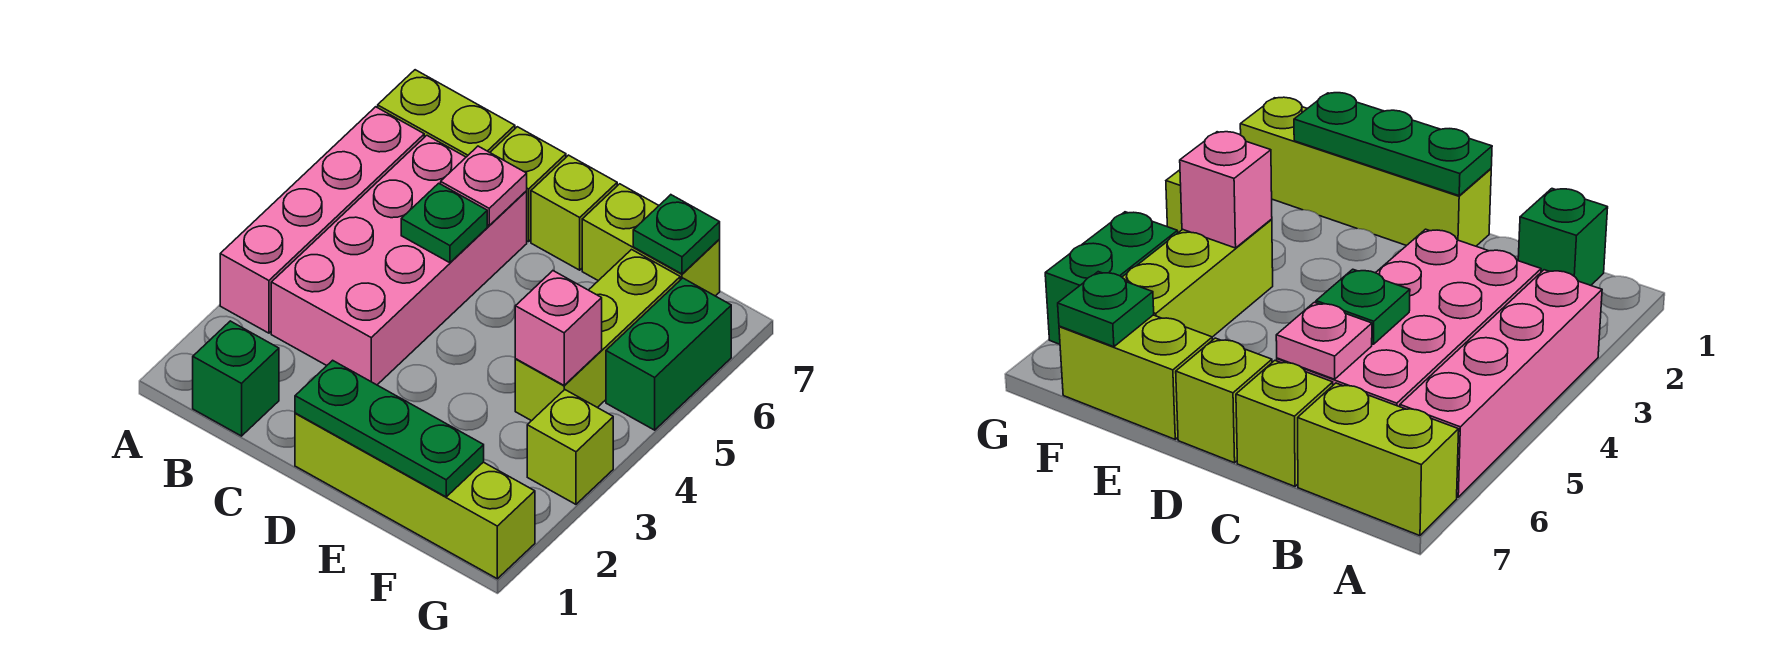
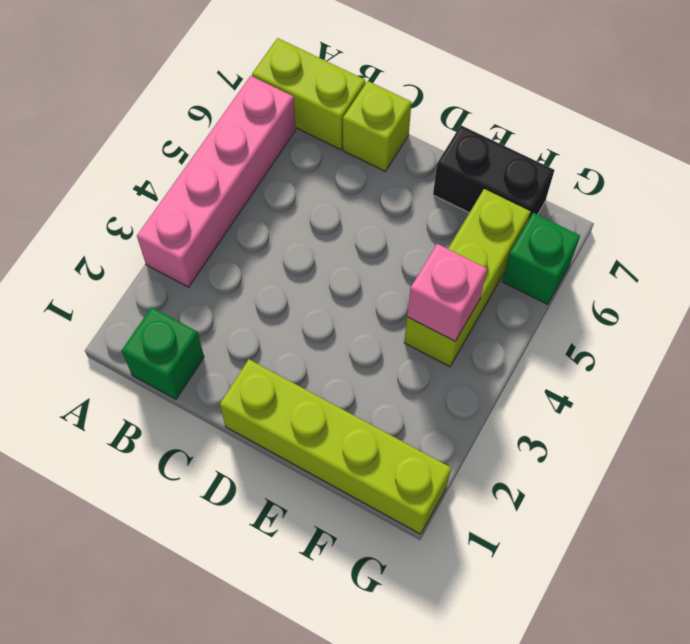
black 1x2 brick [433,125,554,220] -> lime 1x2 brick [582,184,720,296]
green 1x1 brick [502,213,580,304] -> green 1x2 brick [606,278,731,430]
none -> pink 2x4 brick [271,136,527,385]
none -> lime 1x1 brick [531,155,617,270]
none -> lime 1x1 brick [527,390,613,504]

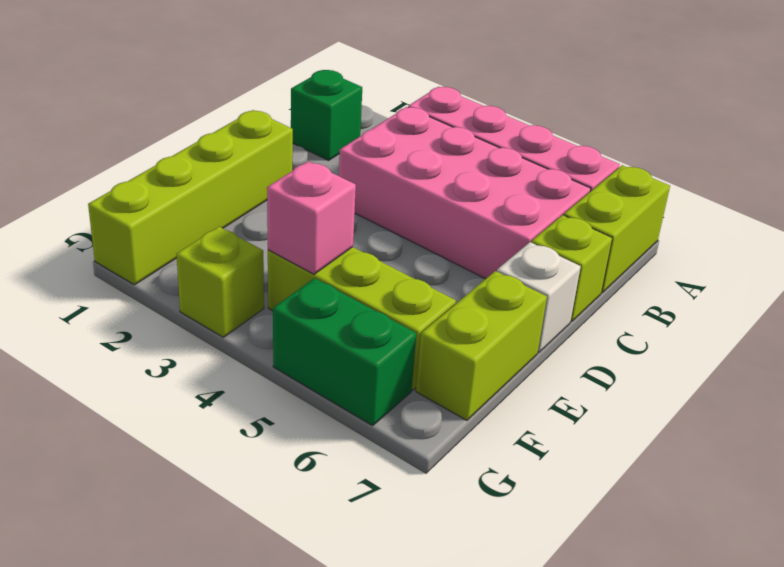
white 1x1 brick [497,242,581,352] -> lime 1x1 brick [531,155,617,270]
none -> green 1x1 plate [401,183,487,263]
none -> pink 1x1 plate [441,146,527,226]
none -> green 1x3 plate [295,360,484,497]

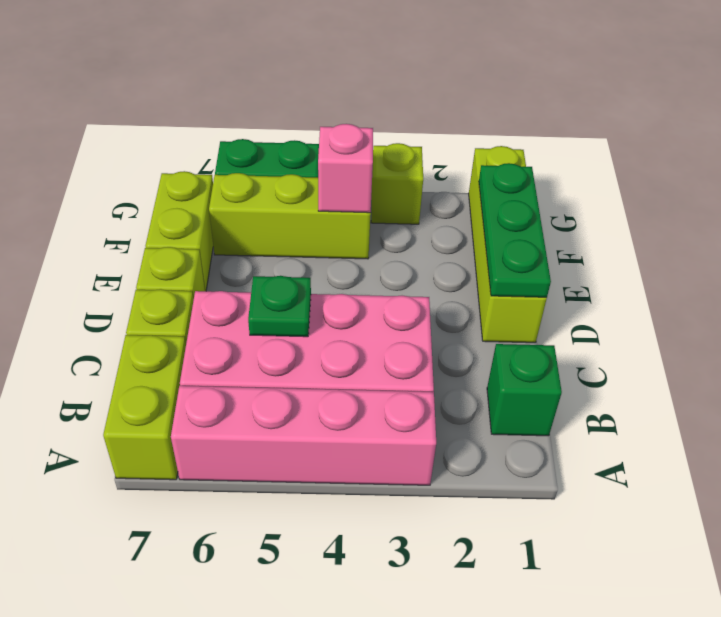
none -> pink 1x1 plate [441,146,527,226]
none -> green 1x1 plate [633,195,720,274]

